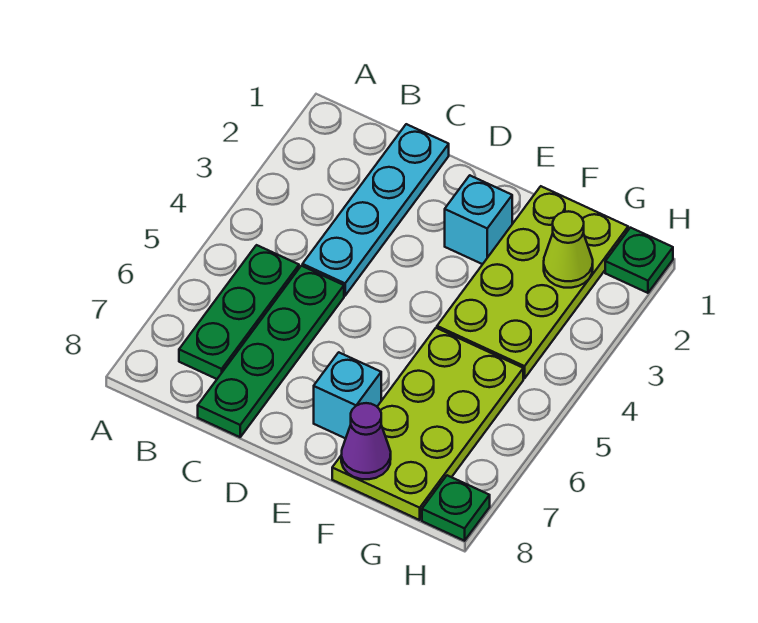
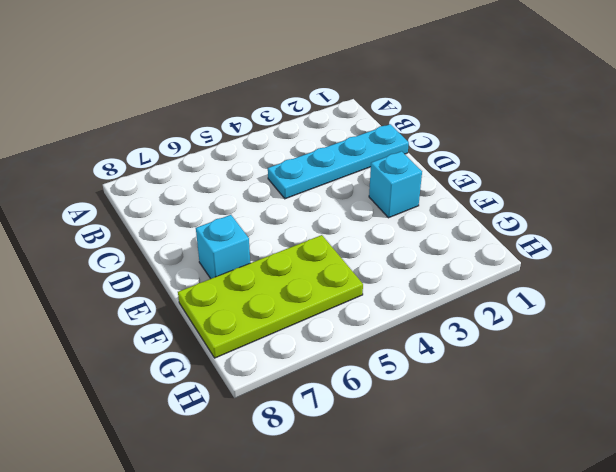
none -> green 1x3 plate [179,245,299,379]
none -> green 1x4 plate [198,266,344,437]

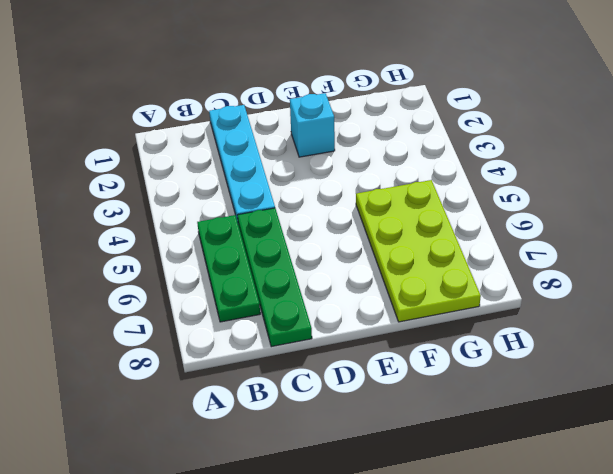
none -> cyan 1x1 brick [314,352,381,438]
none -> lime 2x4 plate [437,186,628,378]

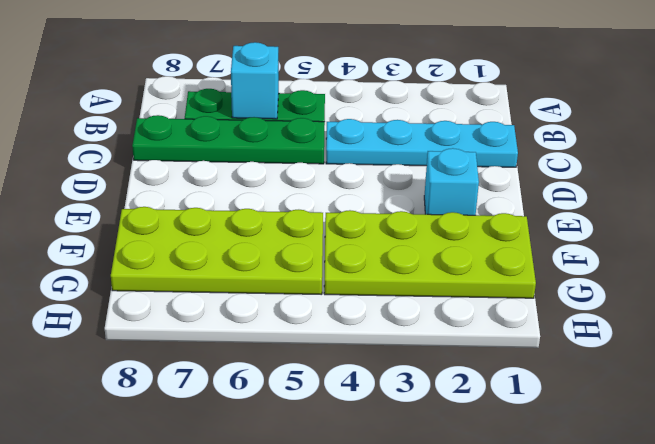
cyan 1x1 brick [231,42,279,119] -> cyan 1x1 brick moved to [314,352,381,438]
none -> green 1x1 plate [605,228,673,293]
none -> green 1x1 plate [422,475,490,541]

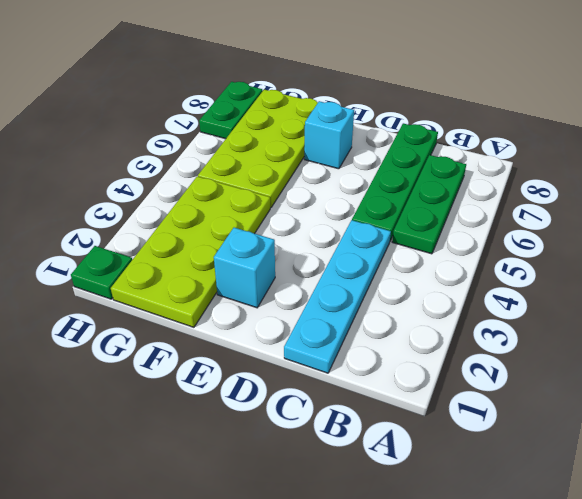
green 1x2 plate [199,82,262,139] -> green 1x1 plate [422,475,490,541]
none -> purple 1x1 cone [341,403,391,479]
none -> lime 1x1 cone [544,211,593,288]

